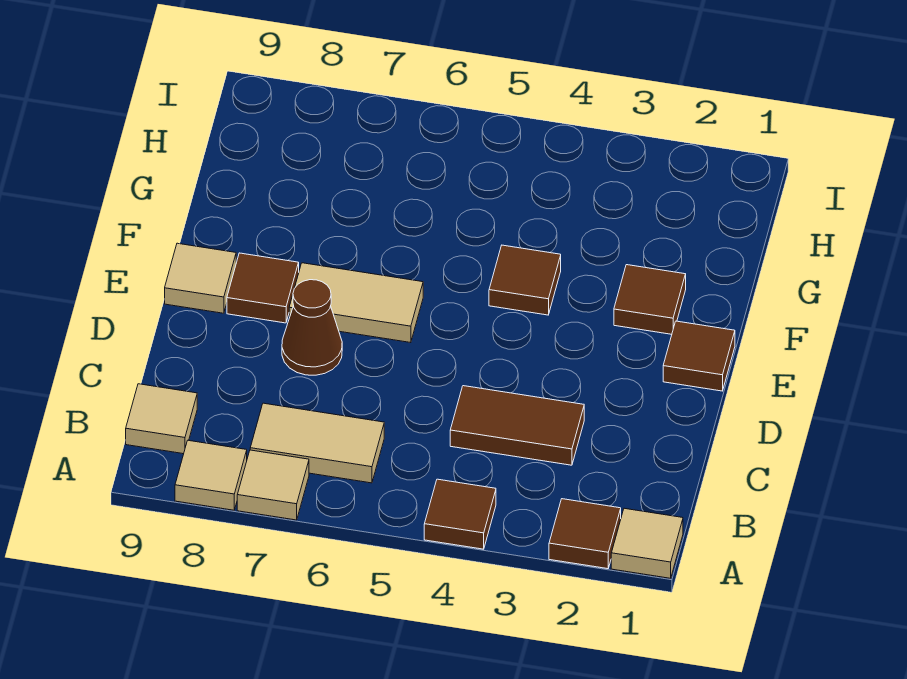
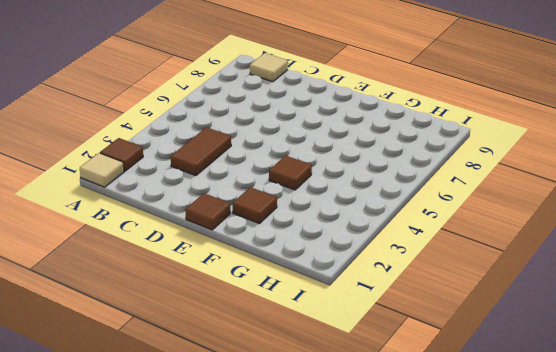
none -> brown 1x1 tile [424,479,496,549]
none -> tan 1x1 tile [237,450,309,520]
none -> tan 1x1 tile [175,440,247,510]

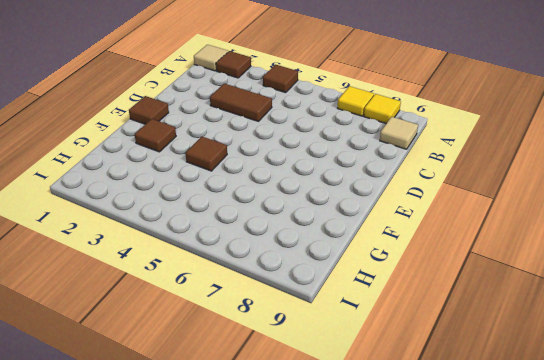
yellow 1x1 tile [338,86,374,116] -> tan 1x1 tile [237,450,309,520]
yellow 1x1 tile [364,94,401,123] -> tan 1x1 tile [175,440,247,510]
none -> tan 1x2 tile [250,403,384,483]
none -> brown 1x1 cone [282,280,342,375]
none -> tan 1x2 tile [289,263,423,343]

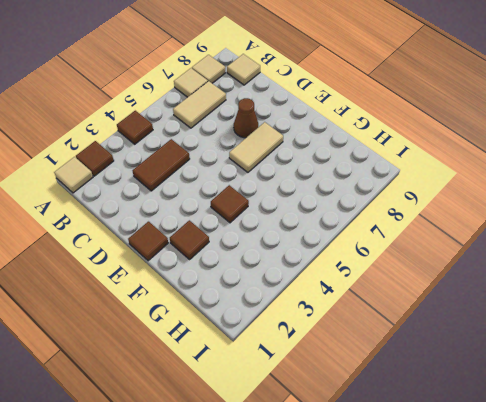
none -> brown 1x1 tile [227,253,299,323]
none -> tan 1x1 tile [165,243,236,313]

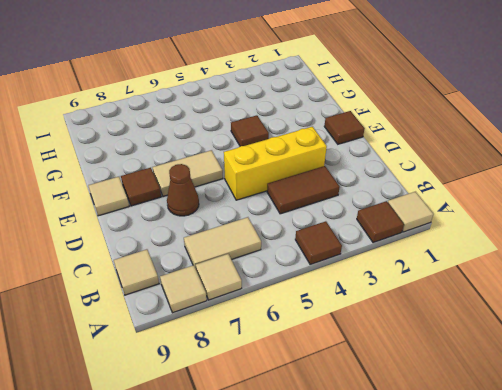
yellow 1x3 brick [224,127,327,200] -> none
none -> brown 1x1 tile [614,265,686,334]

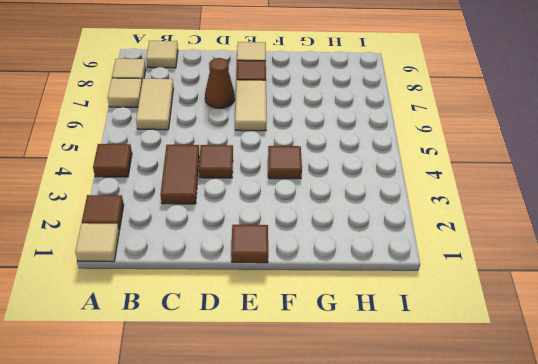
brown 1x1 tile [199,145,233,178] -> brown 1x1 tile moved to [614,265,686,334]

